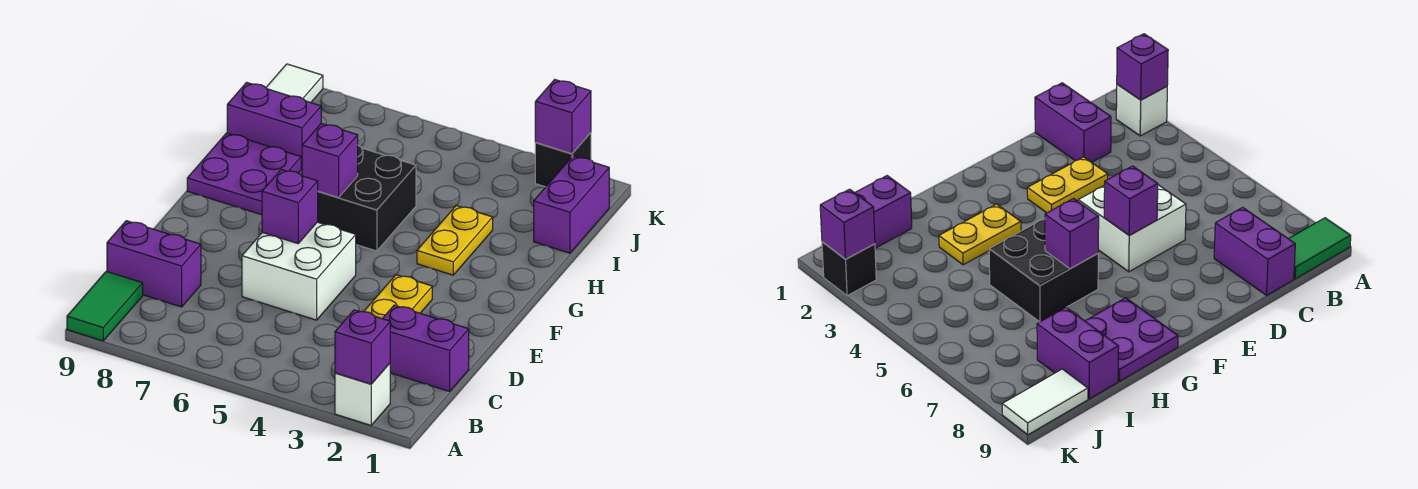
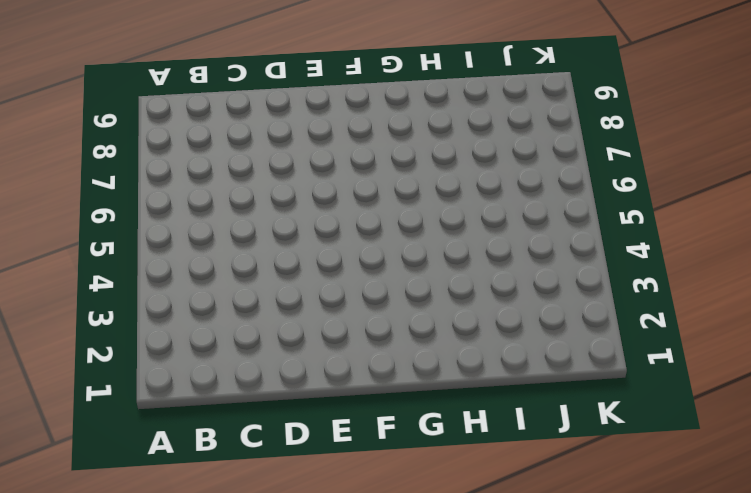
none -> white 1x1 brick [335,363,390,425]
none -> green 1x2 tile [67,271,143,341]
none -> purple 1x2 brick [382,305,469,391]

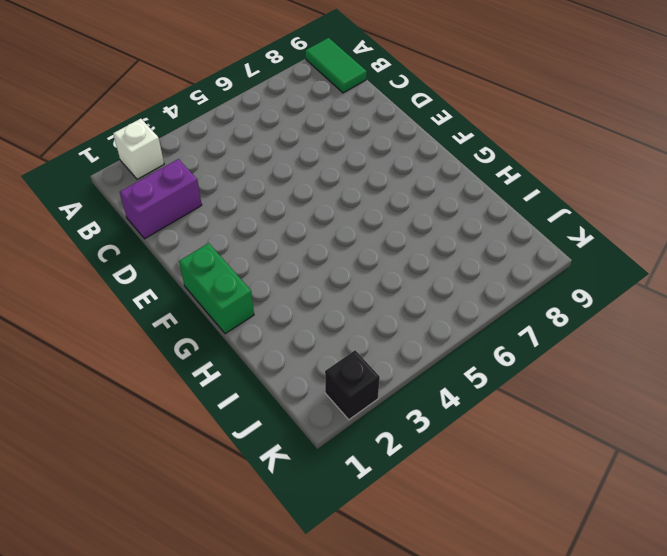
green 1x2 brick [179,243,254,334] -> none
none -> purple 1x2 brick [107,221,201,307]
none -> yellow 1x2 plate [364,275,432,318]
none -> white 2x2 brick [242,222,356,320]

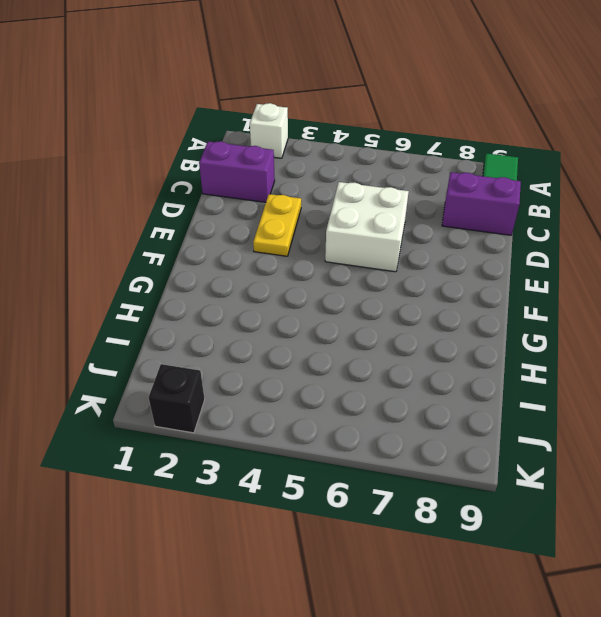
none -> yellow 1x2 plate [417,206,493,275]
none -> black 2x2 brick [318,146,416,251]
none -> purple 2x2 plate [187,133,301,215]

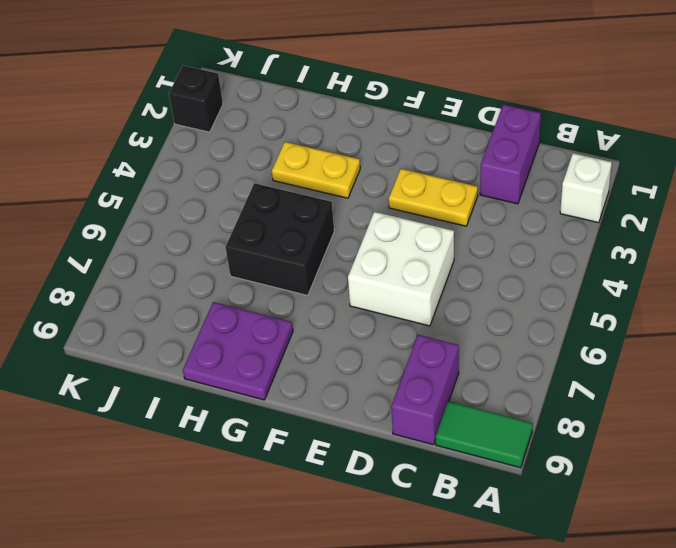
none -> purple 1x2 brick [534,156,609,253]
none -> purple 1x2 brick [227,82,321,169]
none -> white 1x2 tile [266,64,323,103]

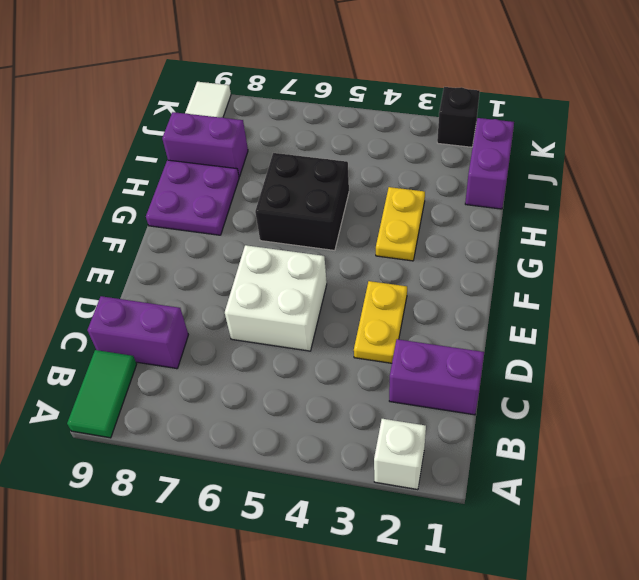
none -> purple 1x1 brick [335,310,390,384]
none -> purple 1x1 brick [262,169,318,243]
none -> purple 1x1 brick [302,123,358,198]

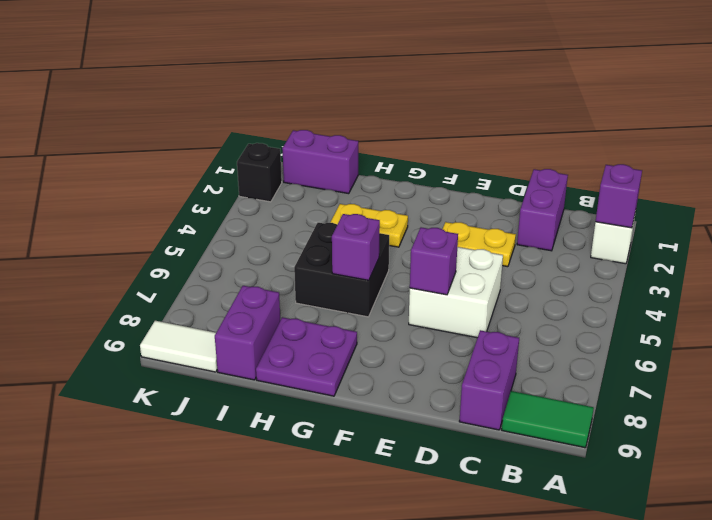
none -> purple 1x1 brick [535,80,591,154]

